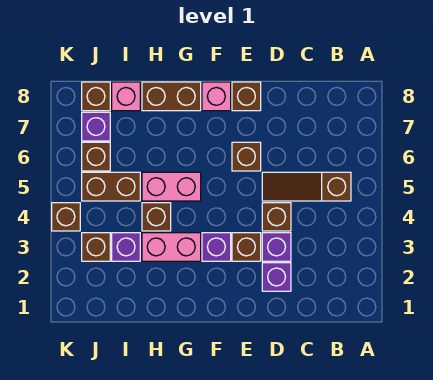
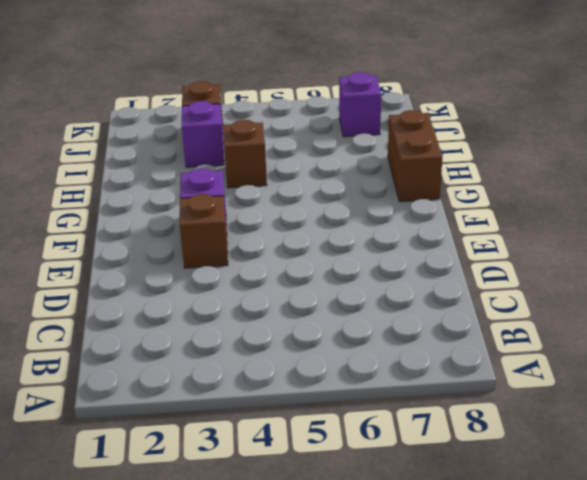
none -> brown 1x3 slope [262,172,351,201]
none -> purple 1x1 brick [262,263,291,291]
none -> purple 1x1 brick [262,233,291,261]

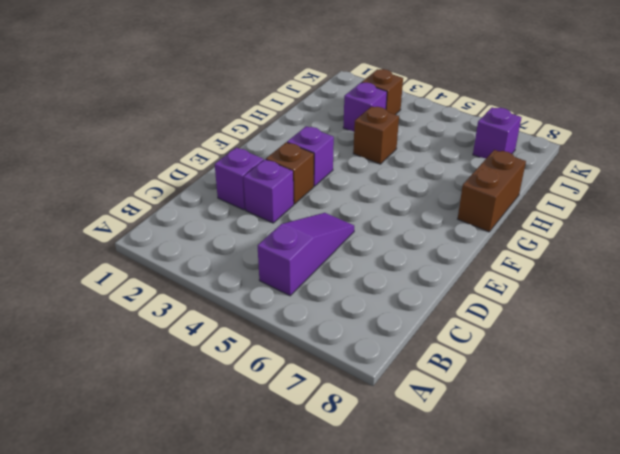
purple 1x3 slope [258,213,354,296] -> brown 1x3 slope [262,172,351,201]
none -> brown 1x1 brick [262,203,291,231]
none -> brown 1x1 brick [232,142,261,171]
none -> brown 1x1 brick [232,82,261,111]

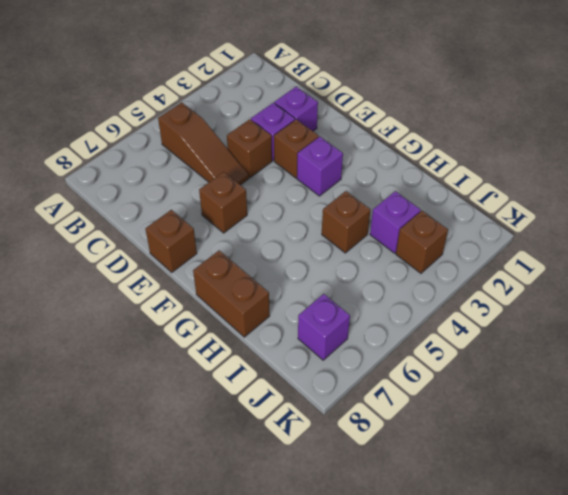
none -> pink 1x1 brick [202,82,231,111]
none -> pink 1x2 brick [142,233,201,261]
none -> pink 1x2 brick [142,172,201,201]

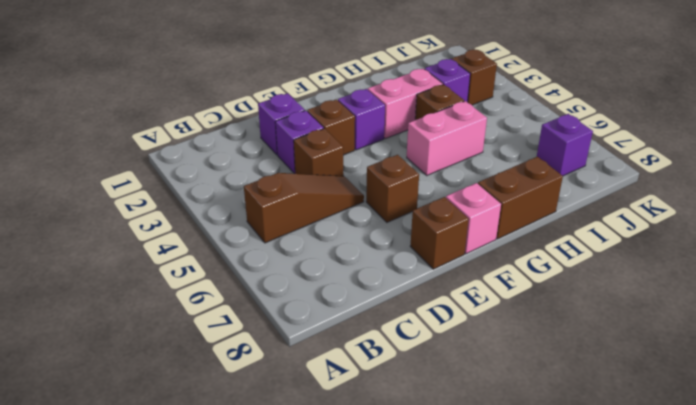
none -> brown 1x2 brick [82,172,140,201]
none -> pink 1x1 brick [112,82,140,111]
none -> brown 1x1 brick [82,142,110,171]

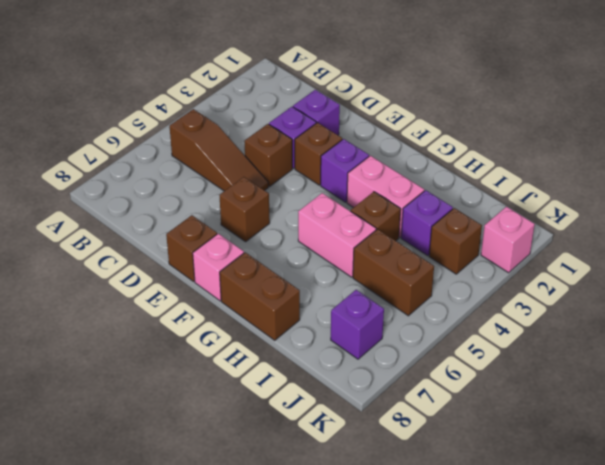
pink 1x1 brick [481,207,535,273] -> pink 1x1 brick moved to [112,82,140,111]
none -> brown 1x1 brick [82,142,110,171]
none -> brown 1x1 brick [82,82,110,111]
none -> brown 1x1 brick [52,203,80,231]

